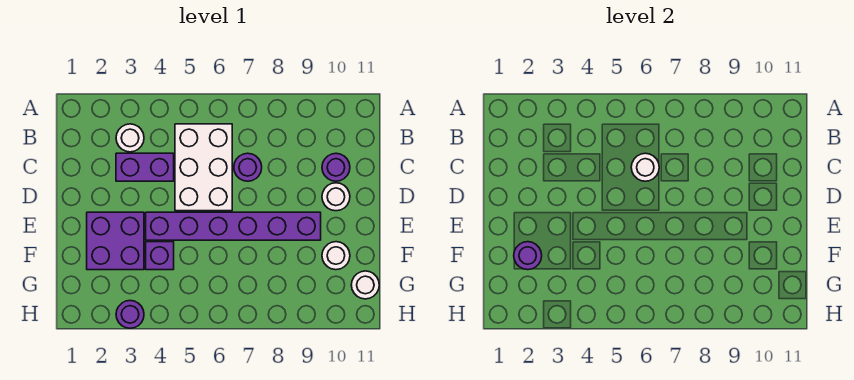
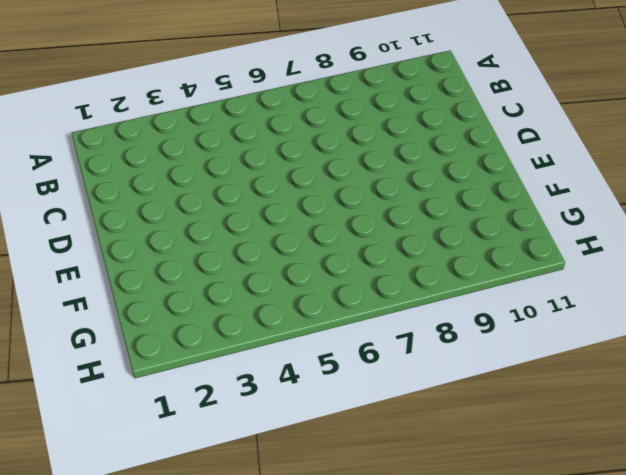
none -> white 1x1 round brick [116,124,144,152]
none -> white 2x3 brick [175,124,232,211]
none -> purple 1x2 brick [116,153,174,181]

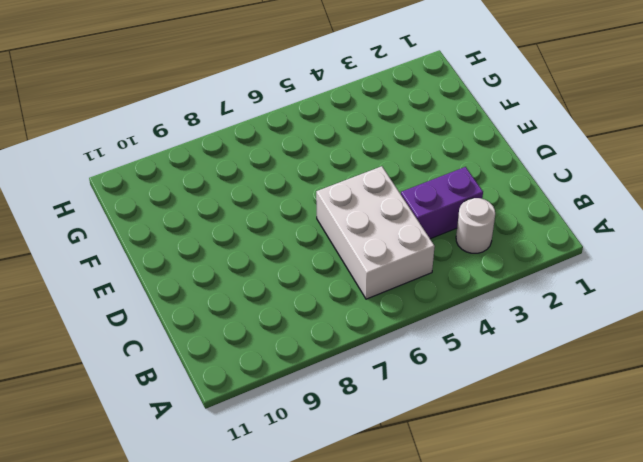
none -> purple 1x1 round brick [234,153,262,181]
none -> purple 1x1 round brick [322,153,350,181]
none -> white 1x1 round brick [322,183,350,211]

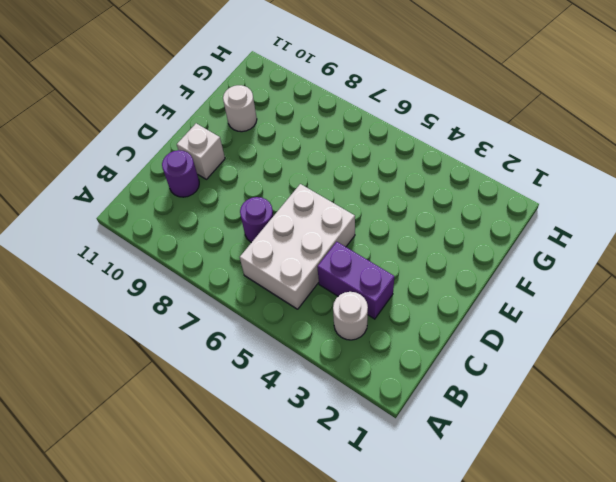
white 1x1 brick [177,123,225,179] -> white 1x1 round brick [322,183,350,211]
none -> purple 2x2 brick [87,212,144,270]
none -> purple 1x6 brick [146,212,321,240]
none -> purple 1x1 brick [146,242,174,270]

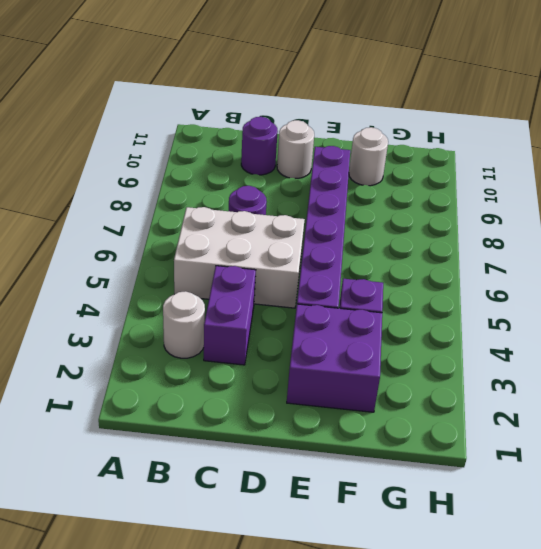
none -> white 1x1 round brick [351,271,379,299]
none -> purple 1x1 round brick [116,301,144,328]
none -> white 1x1 round brick [631,153,659,181]

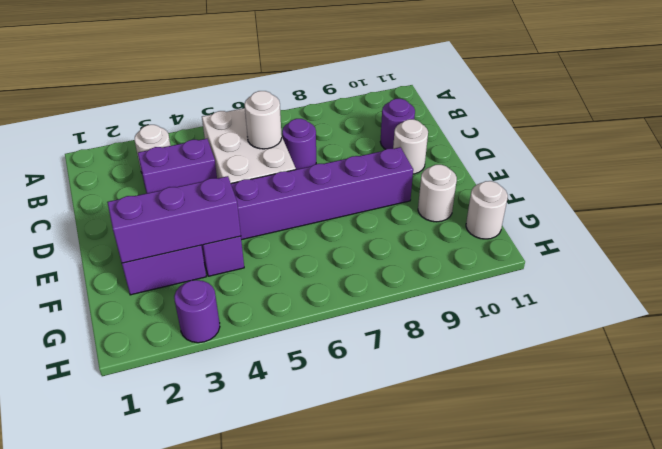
purple 1x3 brick [107,176,241,263] -> purple 1x1 round brick [514,242,542,270]

